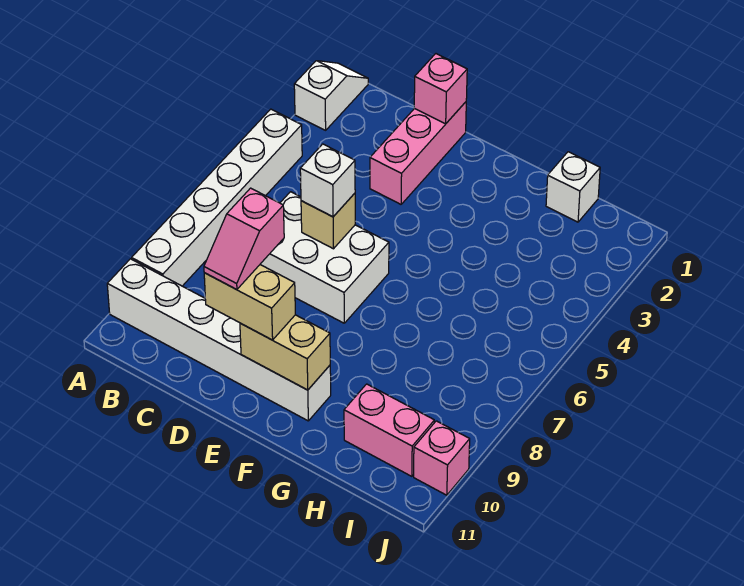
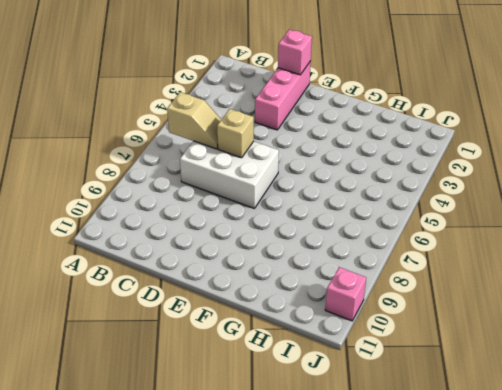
tan 1x2 slope [167,92,221,149] -> none
none -> white 1x2 slope [294,61,368,130]
none -> white 1x6 brick [132,109,302,286]
none -> white 1x6 brick [107,259,331,421]

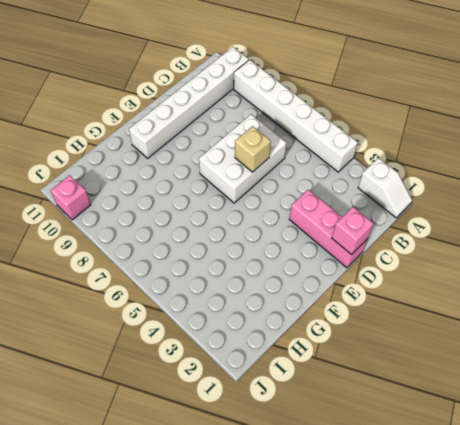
none -> white 1x1 brick [546,152,600,222]
none -> pink 1x2 brick [344,384,434,476]
none -> tan 1x2 brick [240,315,330,390]

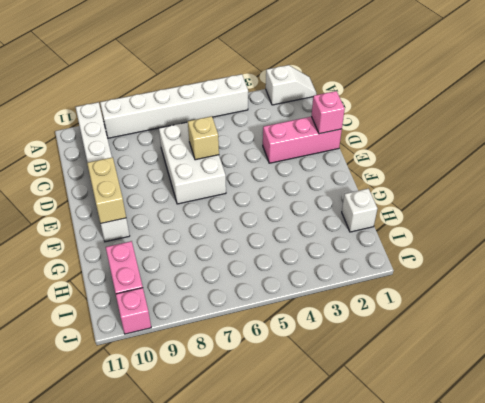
none -> white 1x1 brick [300,144,355,217]
none -> tan 1x2 brick [204,265,295,340]
none -> pink 1x2 slope [204,188,284,290]

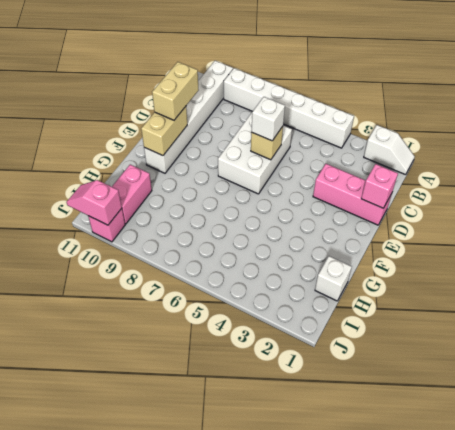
pink 1x2 slope [67,180,122,225] -> pink 1x2 slope moved to [204,188,284,290]

